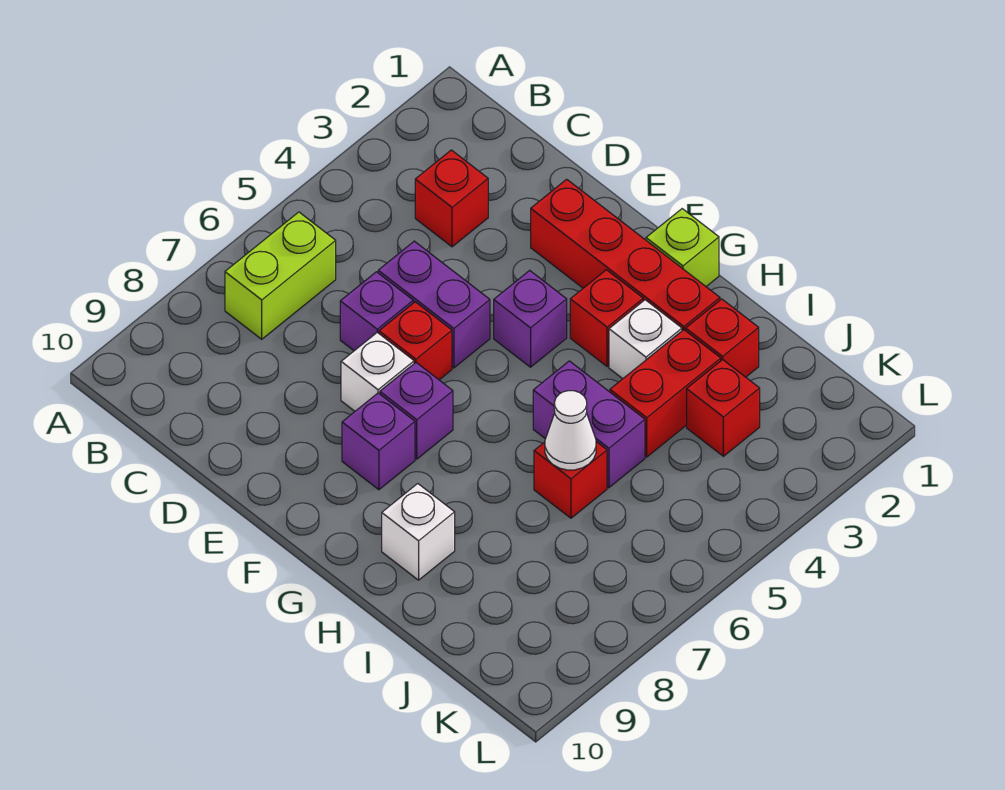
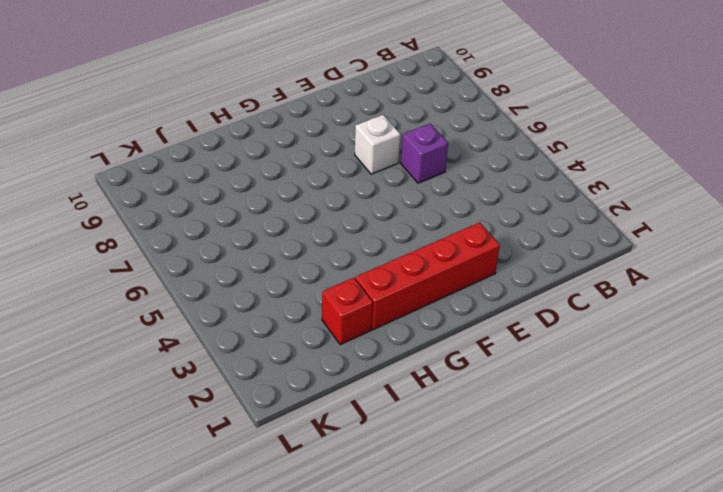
none -> lime 1x2 brick [225,212,336,339]
none -> red 1x1 brick [415,150,488,247]
none -> purple 1x2 brick [378,241,490,368]

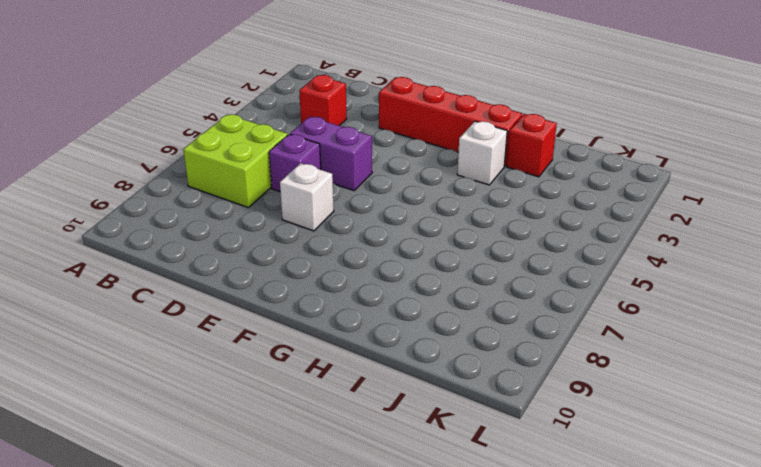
lime 2x2 brick [183,114,288,208] -> lime 1x2 brick [225,212,336,339]
none -> red 1x1 brick [379,302,452,380]
none -> purple 1x1 brick [494,270,567,367]
none -> purple 1x1 brick [380,363,453,459]

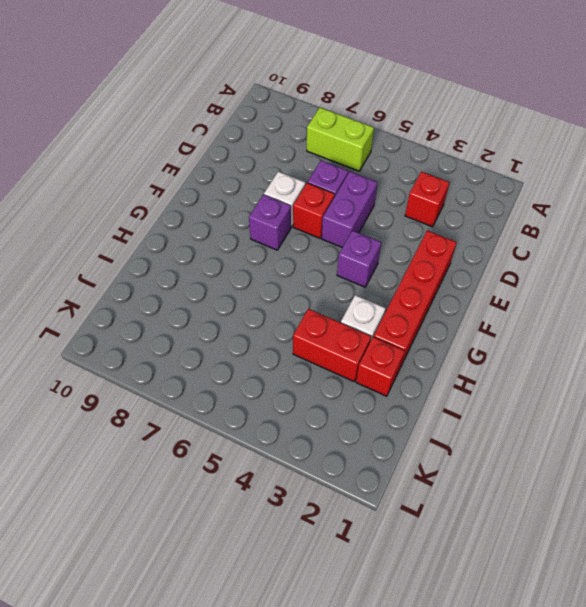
none -> purple 1x1 brick [342,393,415,490]
none -> lime 1x1 brick [646,209,719,287]
none -> red 1x1 brick [570,270,643,367]

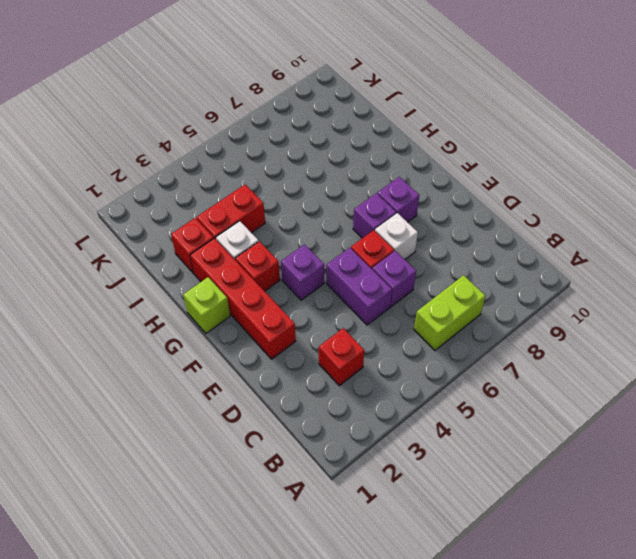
none -> purple 1x2 brick [533,361,645,488]
none -> white 1x1 brick [382,484,455,580]
none -> red 1x1 brick [534,442,607,518]

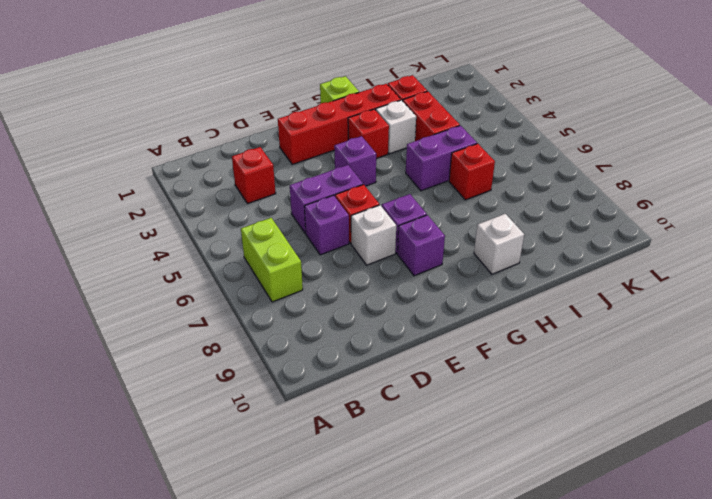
none -> red 1x1 brick [687,360,760,456]
none -> white 1x1 cone [545,391,596,470]

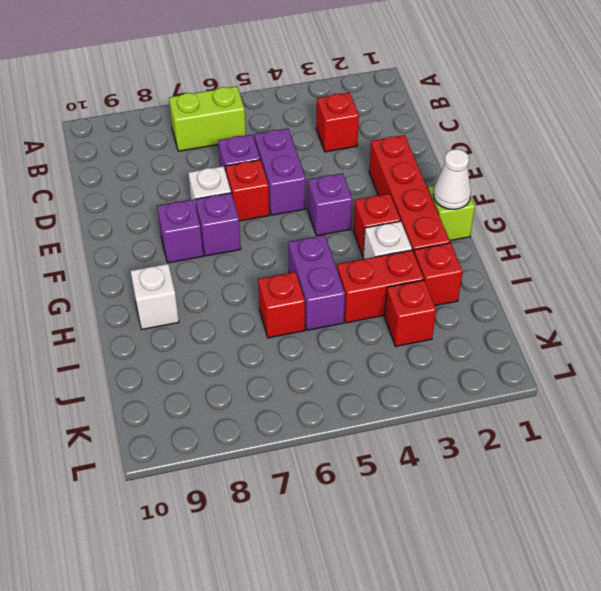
white 1x1 cone [433,149,471,209] -> white 1x1 cone moved to [545,391,596,470]

